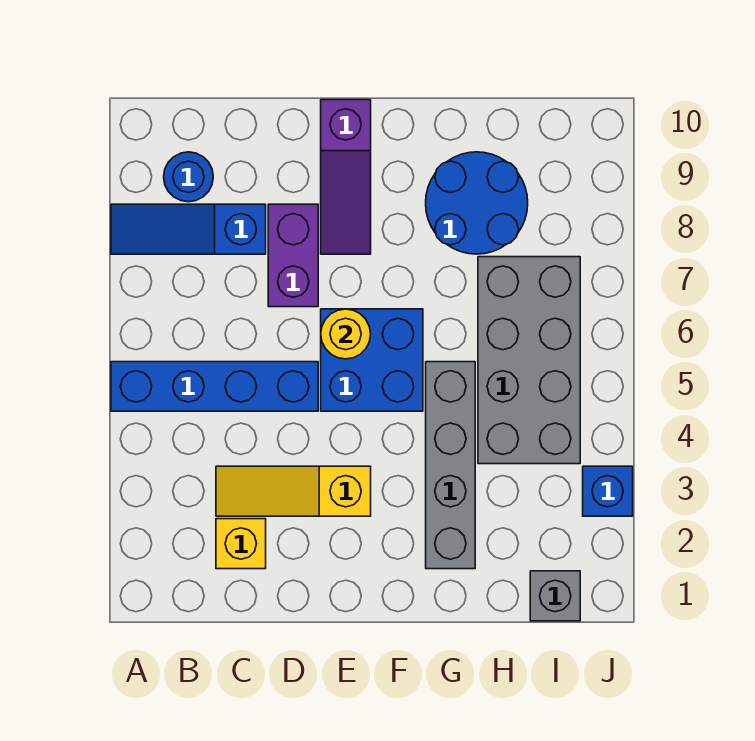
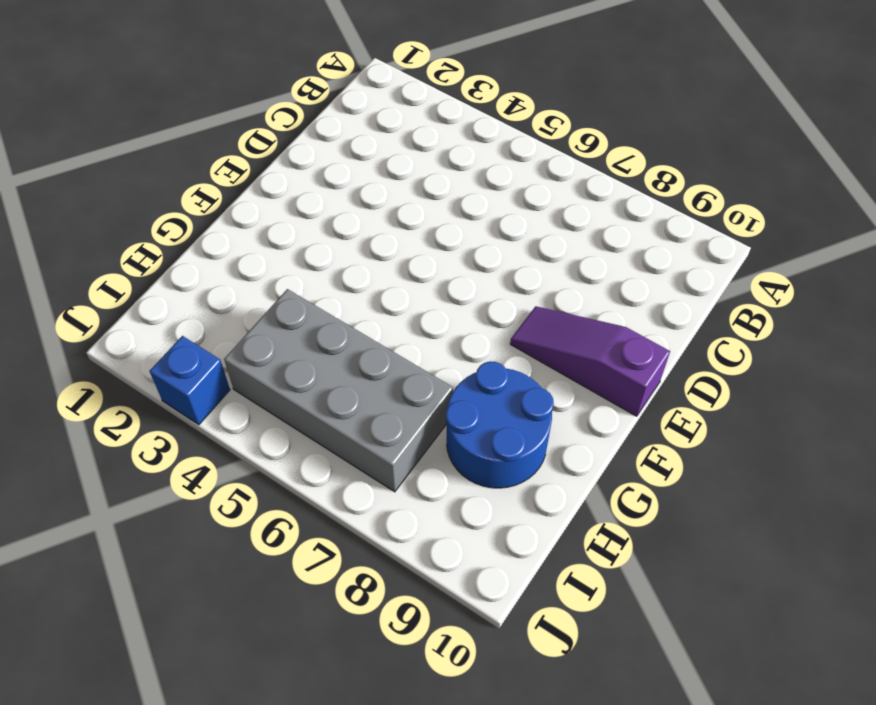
none -> blue 1x4 brick [111,362,318,411]
none -> blue 1x3 slope [111,204,266,254]
none -> blue 1x1 round brick [164,152,213,202]

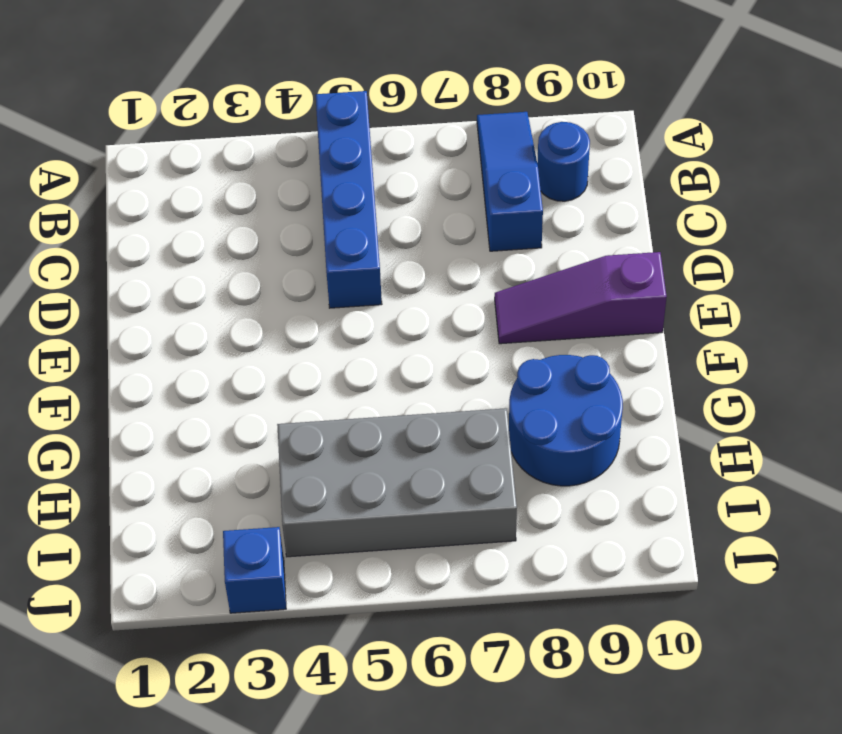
none -> yellow 1x1 brick [216,519,266,569]
none -> yellow 1x3 slope [216,466,371,516]
none -> purple 1x2 brick [268,204,318,307]

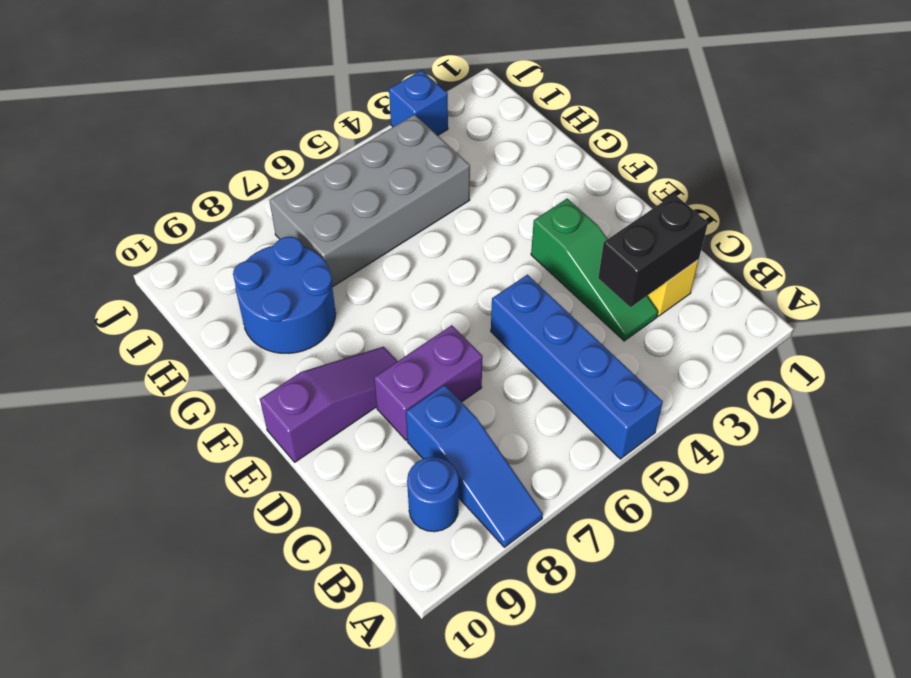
black 1x2 brick [598,194,708,307] -> none
green 1x3 slope [531,199,658,341] -> yellow 1x3 slope [216,466,371,516]
none -> blue 2x2 brick [321,309,423,411]
none -> grey 1x4 brick [426,362,475,569]
none -> grey 1x1 brick [530,571,580,621]

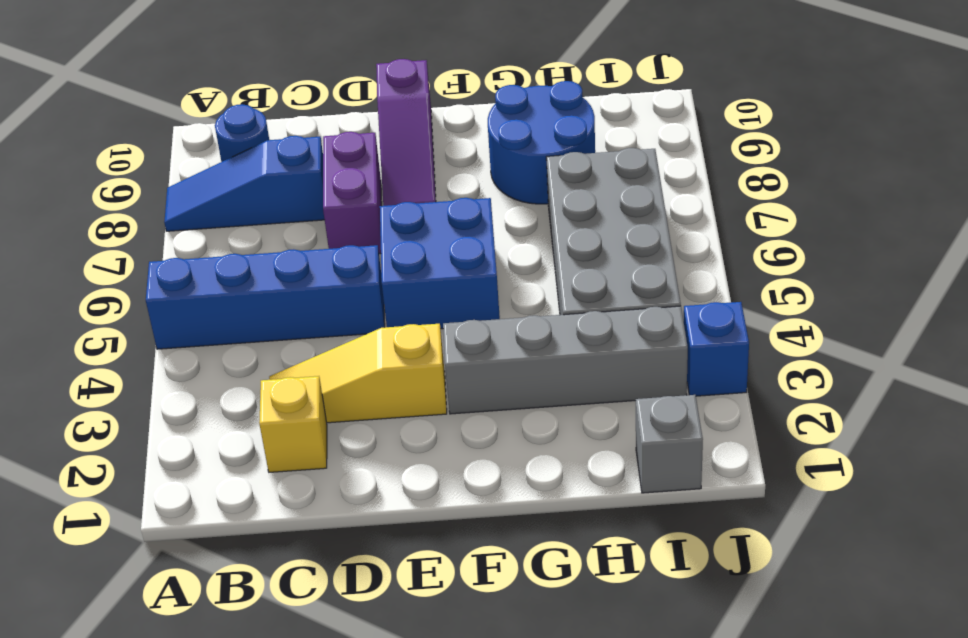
grey 1x4 brick [443,306,688,414] -> grey 1x4 brick turned to [426,362,475,569]
none -> yellow 1x1 round brick [321,309,371,359]

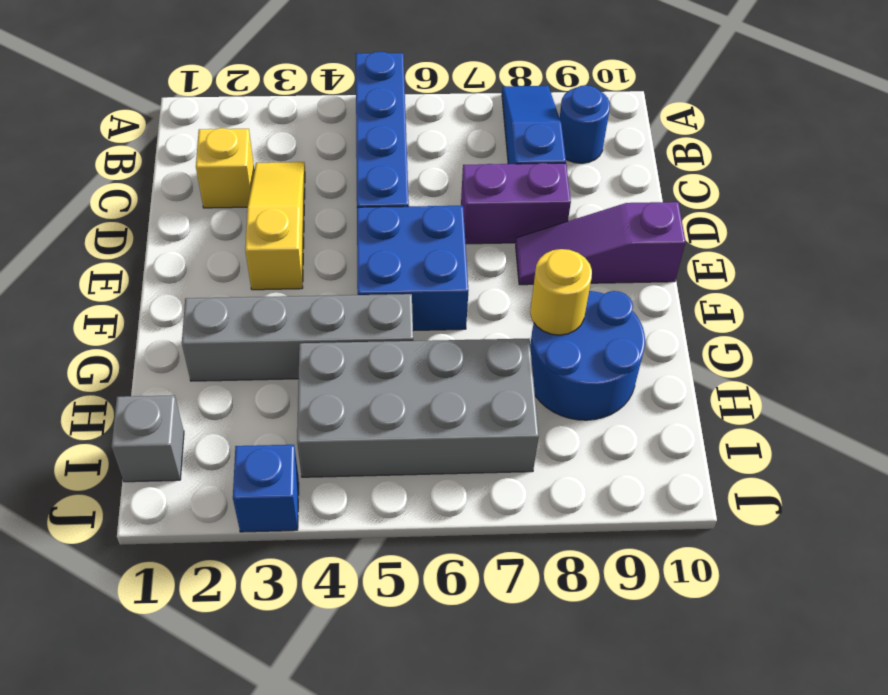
yellow 1x1 round brick [530,249,592,335] -> yellow 1x1 round brick moved to [321,309,371,359]

